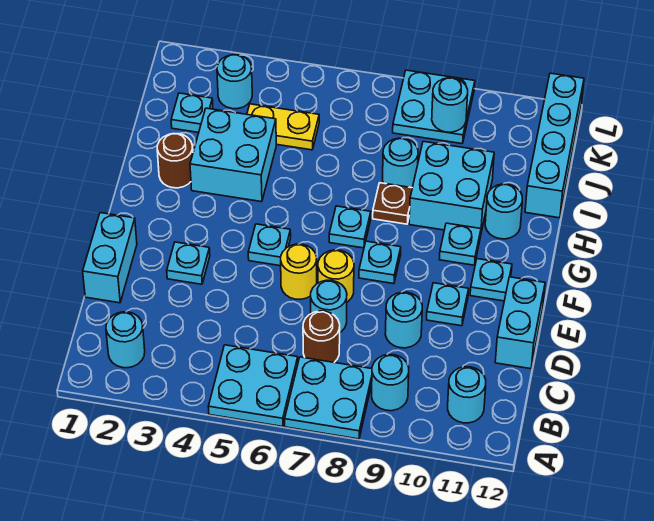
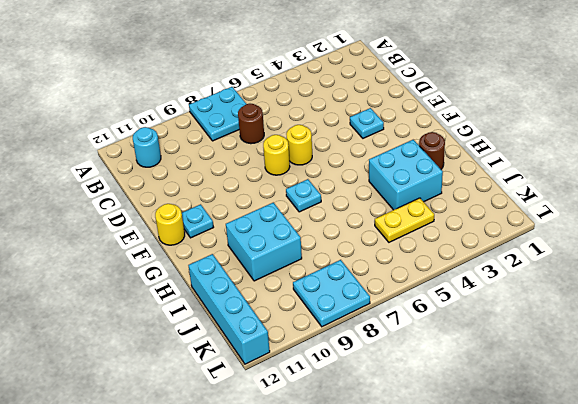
yellow 1x1 round brick [155,204,185,245] -> none
none -> cyan 2x2 plate [208,345,298,427]
none -> cyan 1x1 round brick [106,312,145,368]
none -> cyan 1x1 round brick [372,354,409,411]
none -> cyan 1x2 brick [83,213,137,303]

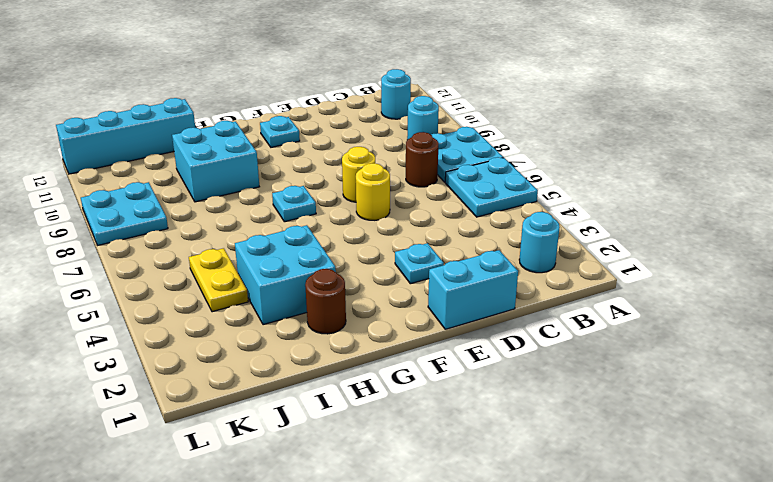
none -> cyan 1x1 round brick [311,280,347,332]
none -> cyan 1x1 round brick [385,292,422,348]
none -> cyan 1x2 brick [495,277,545,369]
none -> cyan 1x1 plate [427,283,469,326]

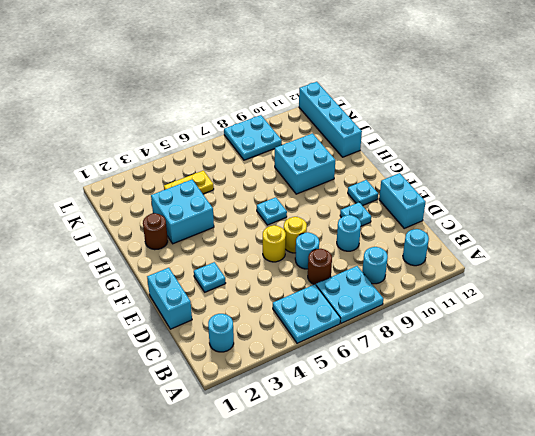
none -> cyan 1x1 plate [248,224,291,266]
none -> cyan 1x1 plate [359,241,401,284]
none -> cyan 1x1 plate [439,223,481,265]
none -> brown 1x1 plate [373,183,412,224]

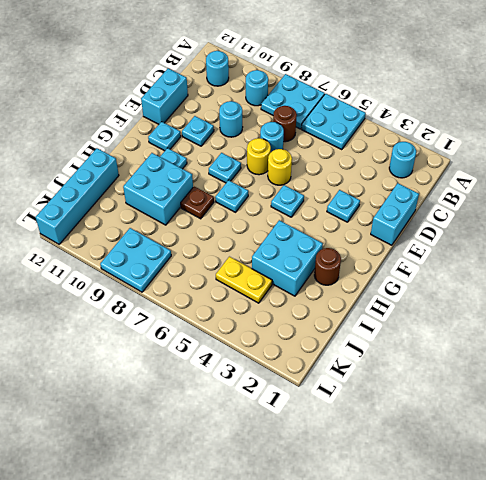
none -> cyan 1x1 round brick [485,184,522,239]
none -> cyan 1x1 round brick [383,138,418,188]
none -> cyan 1x1 plate [171,93,213,132]
none -> cyan 1x1 round brick [217,55,252,109]

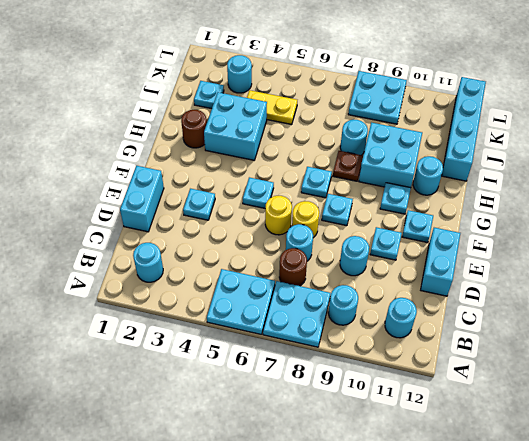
none -> cyan 1x1 round brick [432,78,468,132]

